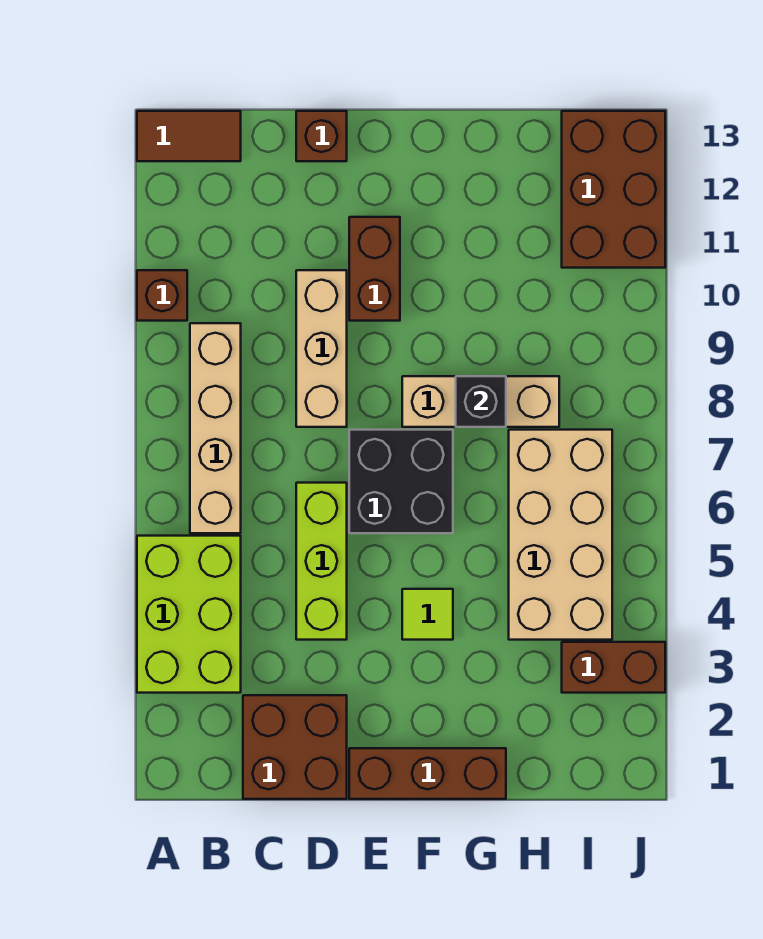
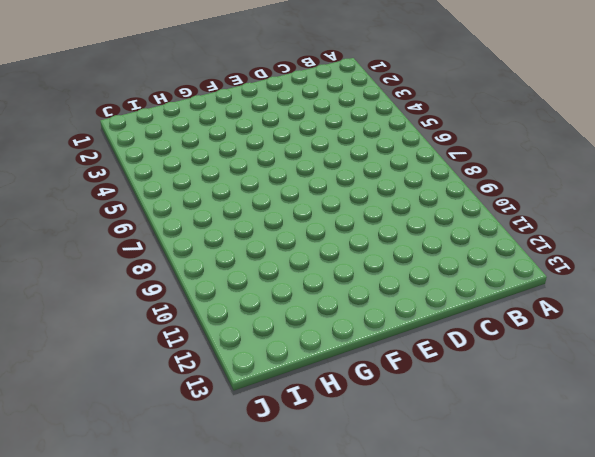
none -> lime 2x3 brick [137,536,241,693]
none -> brown 1x1 brick [137,270,187,321]
none -> brown 1x2 tile [137,111,241,161]

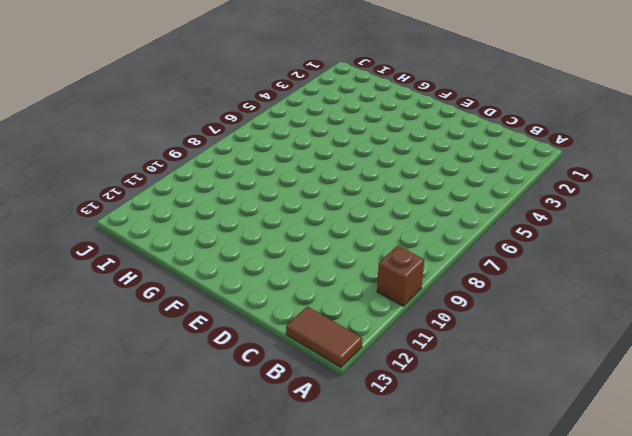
none -> lime 2x3 brick [137,536,241,693]
none -> tan 1x4 brick [190,323,241,533]
none -> brown 2x2 brick [243,695,347,799]

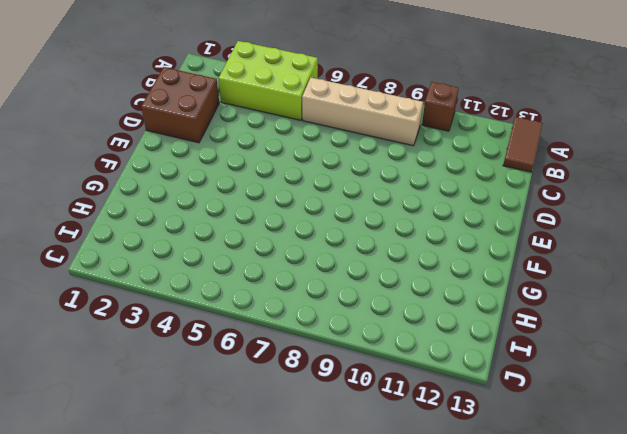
none -> lime 1x3 brick [296,483,347,640]
none -> tan 1x3 brick [296,270,347,427]
none -> brown 1x1 brick [296,111,347,161]

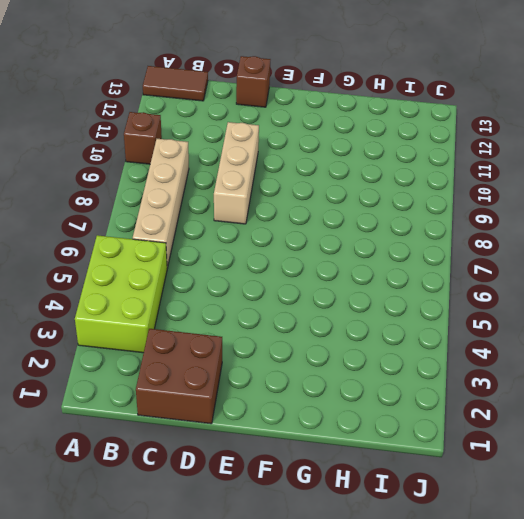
none -> lime 1x3 brick [296,483,347,640]
none -> brown 1x3 brick [349,748,506,799]
none -> black 2x2 brick [349,430,453,533]

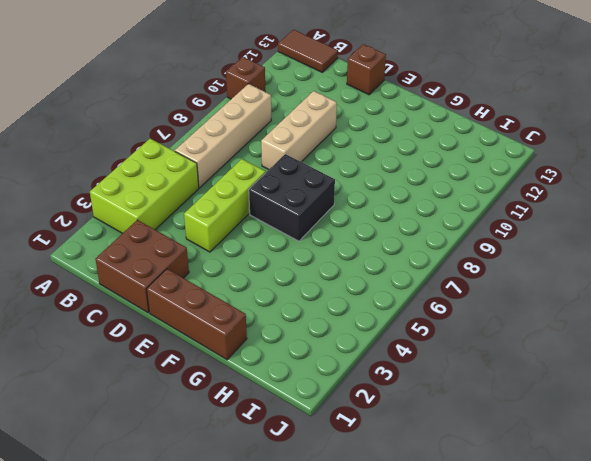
none -> brown 1x2 brick [349,217,400,321]
none -> lime 1x1 tile [402,589,453,640]
none -> tan 1x3 brick [402,376,559,427]

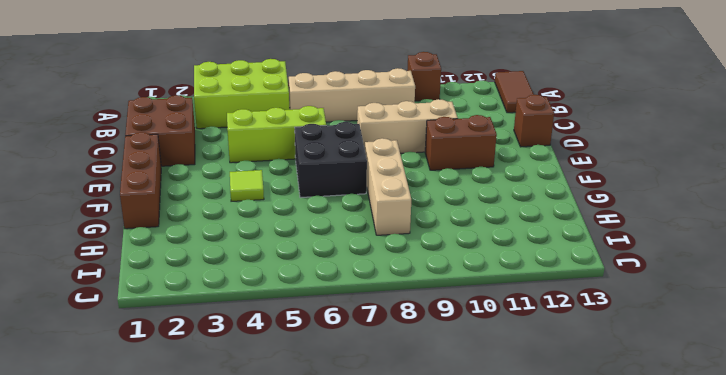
none -> tan 2x4 brick [509,430,612,640]
none -> brown 1x2 brick [562,642,665,693]
none -> brown 2x3 brick [562,111,665,268]

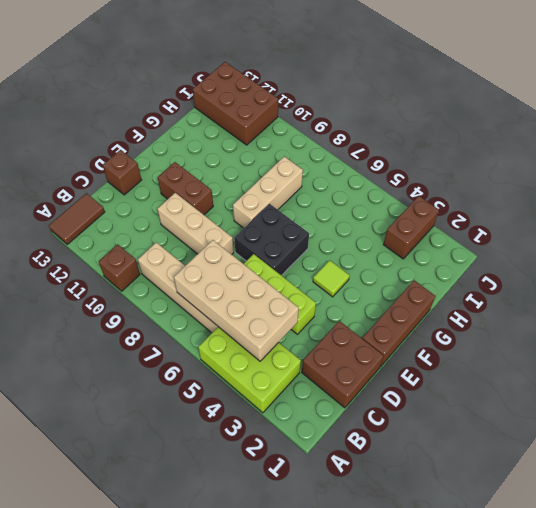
tan 2x4 brick [174,240,299,361] -> tan 2x4 brick moved to [509,430,612,640]
none -> black 1x1 brick [456,376,506,427]

